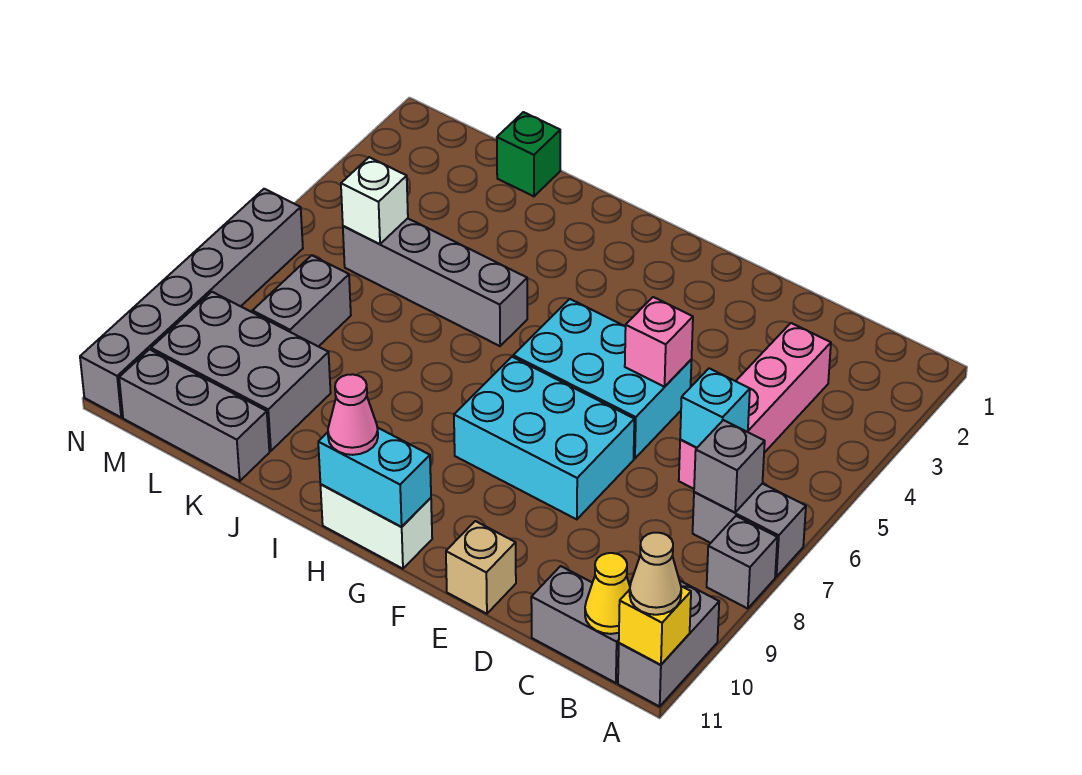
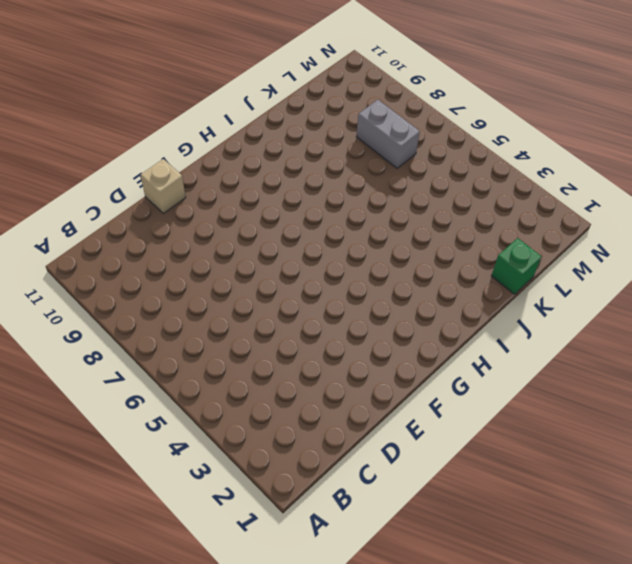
none -> grey 1x2 brick [693,484,806,577]
none -> grey 1x1 brick [707,516,777,609]
none -> grey 1x2 brick [618,580,719,706]

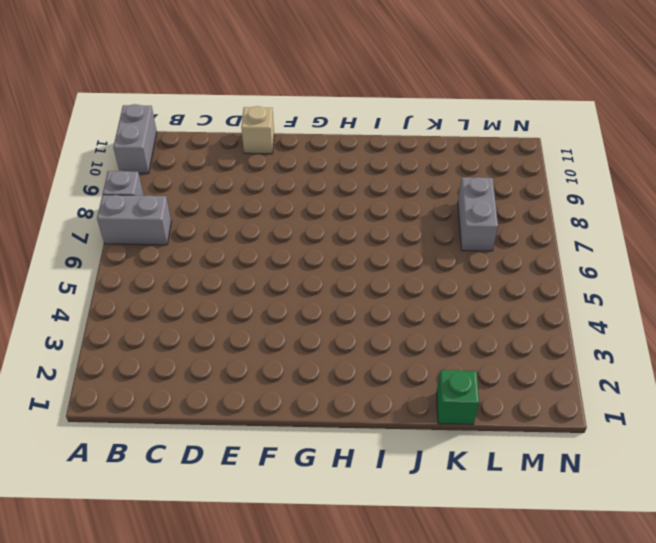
none -> grey 1x2 brick [531,566,619,683]
none -> pink 1x4 brick [679,323,831,489]
none -> cyan 2x3 brick [513,299,692,459]

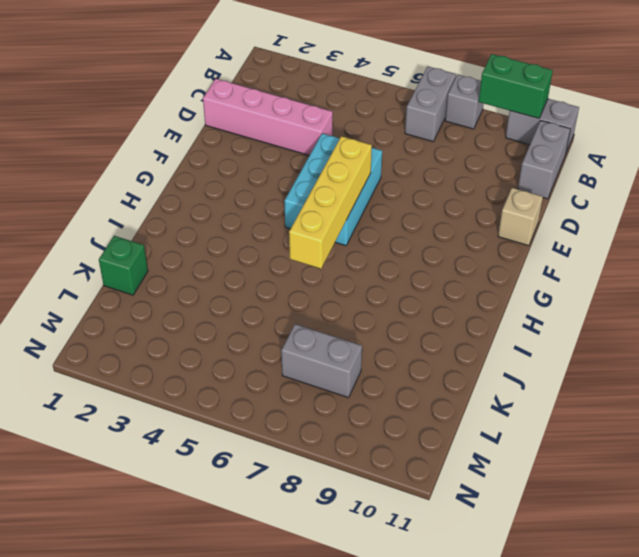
green 1x2 brick [479,54,553,118] -> none
pink 1x4 brick [203,79,333,156] -> pink 1x4 brick moved to [679,323,831,489]
yellow 1x4 brick [289,136,372,269] -> none
none -> cyan 2x3 brick [454,357,634,519]
none -> white 1x2 brick [320,484,432,569]
none -> grey 1x4 brick [343,218,527,346]

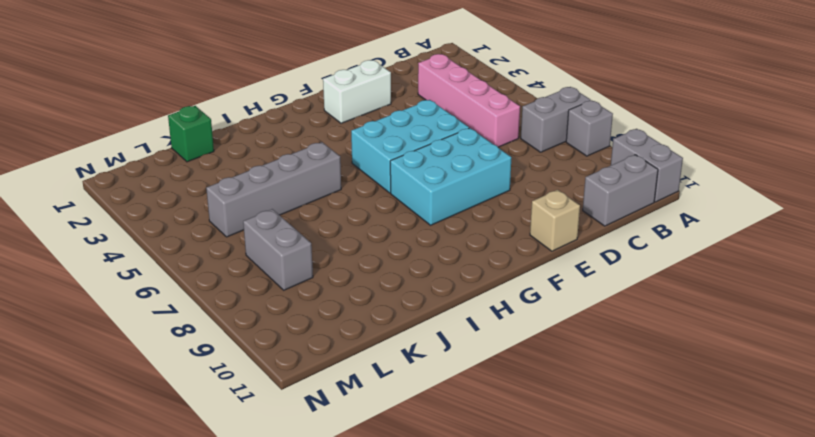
white 1x2 brick [323,60,391,123] -> white 1x2 brick moved to [320,484,432,569]
none -> grey 2x3 brick [151,292,331,451]
none -> grey 1x3 brick [119,349,269,481]
none -> grey 1x6 brick [80,189,303,417]

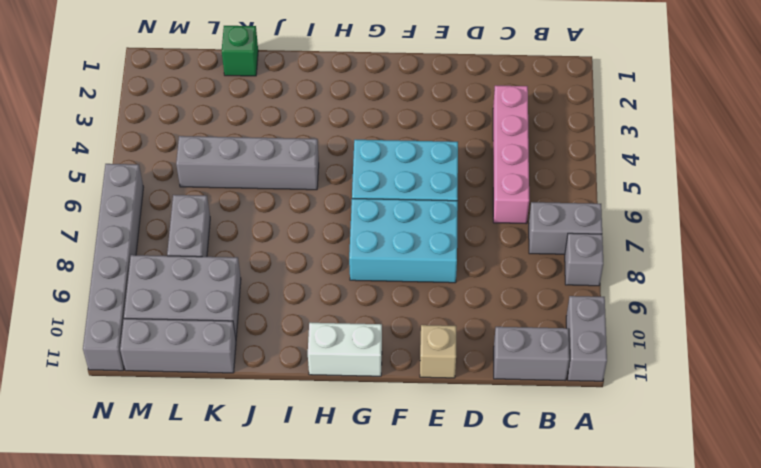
none -> yellow 1x1 brick [619,586,691,665]
none -> grey 1x1 brick [694,420,765,513]
none -> yellow 1x1 cone [585,553,630,634]

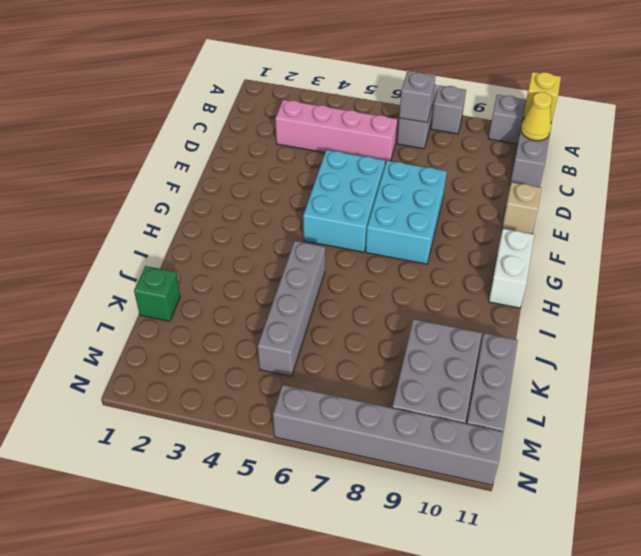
none -> grey 1x2 brick [253,255,351,347]
none -> cyan 1x1 brick [680,368,750,448]
none -> pink 1x1 brick [625,297,693,387]

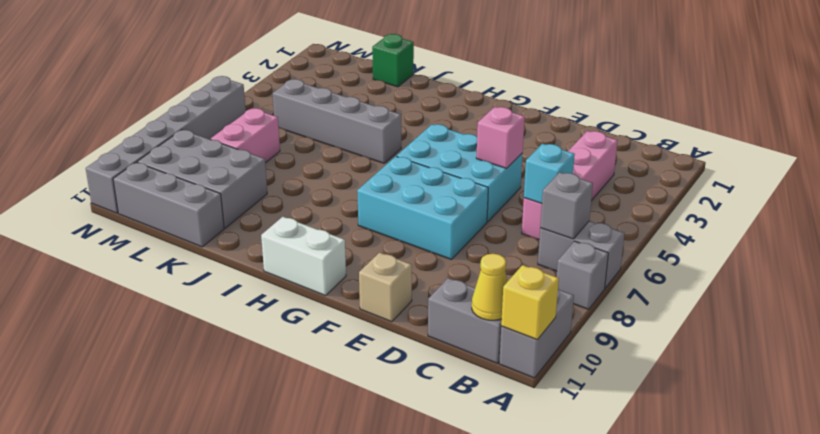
pink 1x2 brick [211,108,280,163] -> grey 1x2 brick [253,255,351,347]
none -> cyan 1x2 brick [318,427,431,527]
none -> white 1x1 brick [341,157,408,244]
none -> tan 1x1 cone [630,533,681,615]

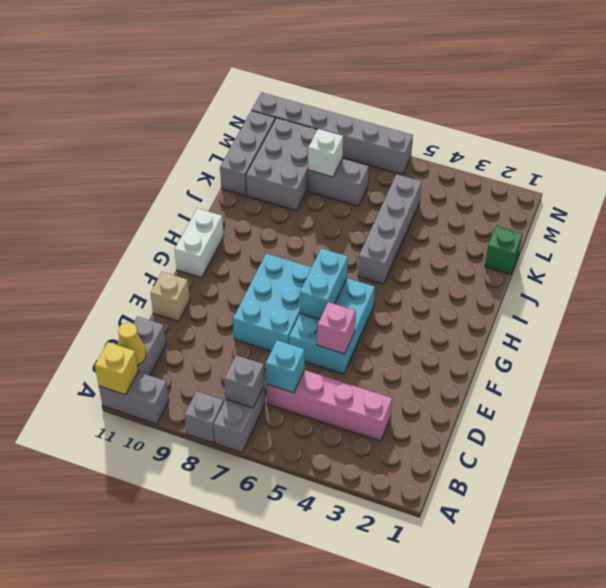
cyan 1x2 brick [300,248,348,319] -> cyan 1x2 brick moved to [318,427,431,527]
white 1x1 brick [308,129,343,177] -> white 1x1 brick moved to [341,157,408,244]
none -> tan 1x1 cone [630,533,681,615]
none -> pink 1x1 cone [328,374,378,455]

